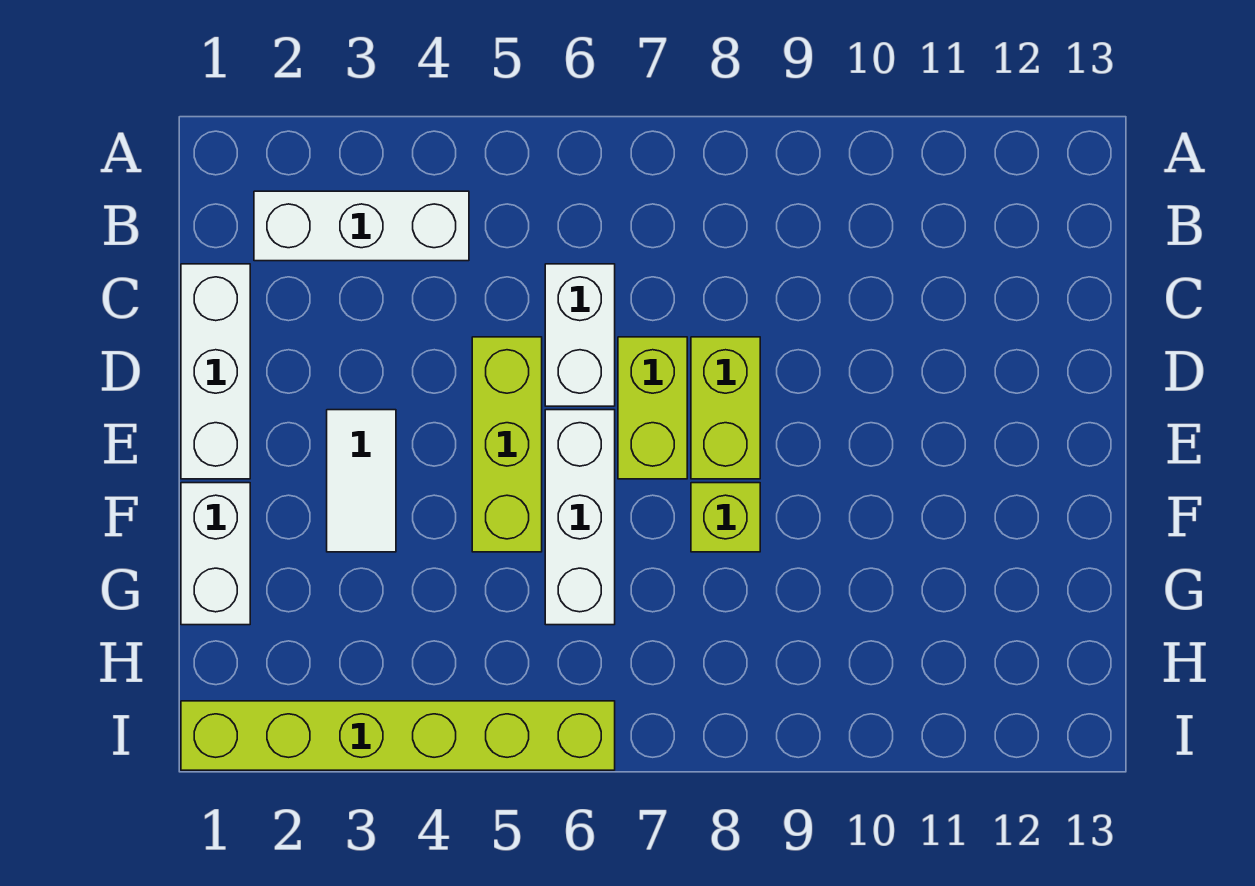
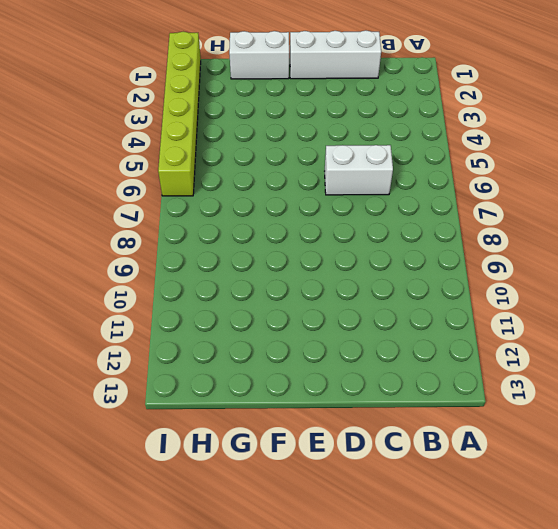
none -> white 1x3 brick [254,191,469,261]
none -> lime 1x3 brick [472,337,542,552]

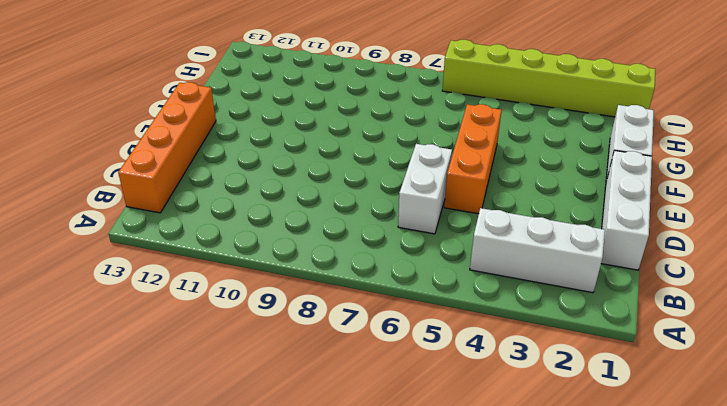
orange 1x4 brick [118,82,216,213] -> none
orange 1x3 brick [444,104,501,214] -> lime 1x3 brick [472,337,542,552]
none -> lime 1x2 brick [618,337,687,479]
none -> lime 1x2 brick [691,337,760,479]

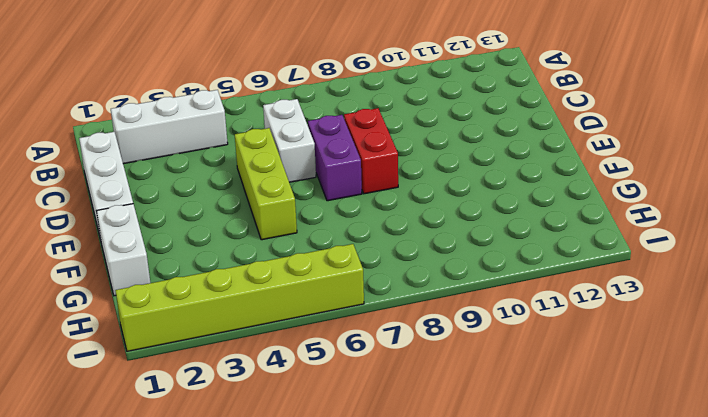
purple 1x2 brick [308,115,362,201] -> lime 1x2 brick [618,337,687,479]
red 1x2 brick [344,108,398,194] -> lime 1x2 brick [691,337,760,479]
none -> white 1x2 tile [327,410,396,552]
none -> white 1x3 brick [545,410,615,625]

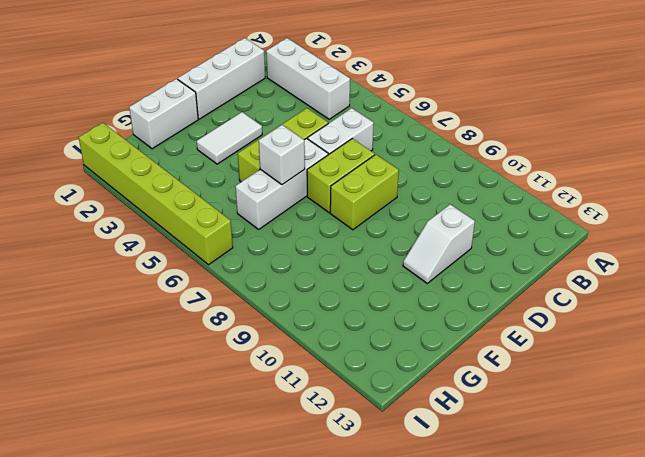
white 1x2 slope [403,204,475,283] -> none
white 1x1 brick [259,125,305,185] -> none
none -> lime 1x1 brick [691,483,760,552]

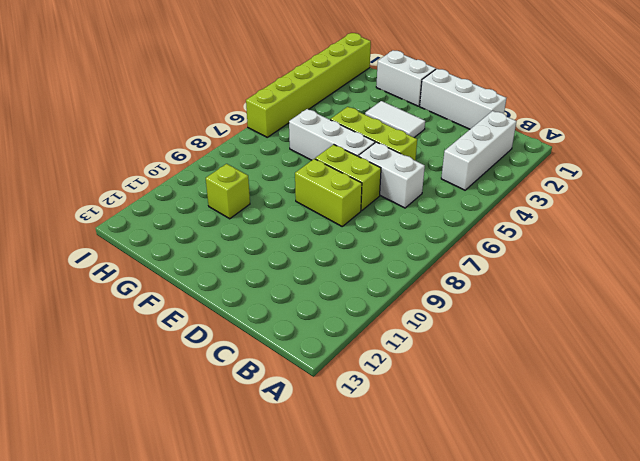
lime 1x1 brick [206,164,250,219] -> lime 1x1 brick moved to [691,483,760,552]

